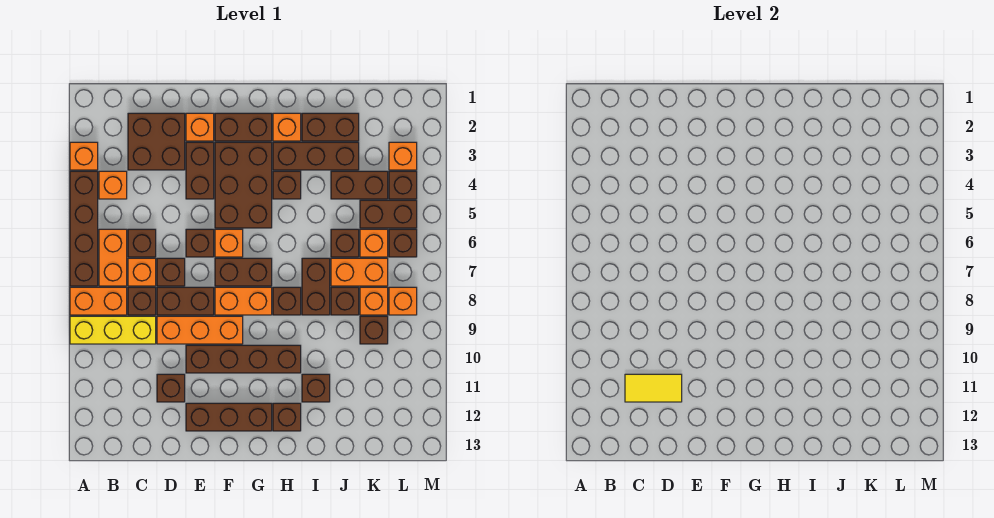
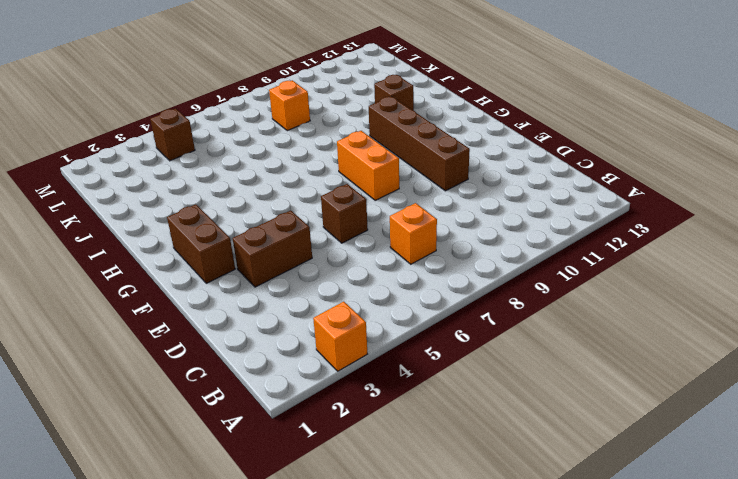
none -> brown 1x4 brick [70,171,98,286]
none -> orange 1x2 brick [70,287,127,315]
none -> yellow 1x3 brick [70,316,156,344]
none -> orange 1x1 brick [99,171,127,199]

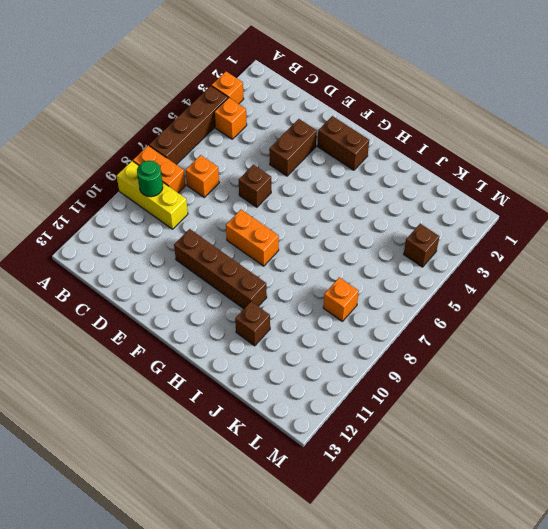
green 1x1 round brick [137,161,163,197] -> none
none -> orange 1x2 brick [99,229,127,286]
none -> brown 2x2 brick [128,113,185,170]
none -> brown 1x1 brick [128,229,156,257]
none -> brown 1x1 brick [128,287,156,315]

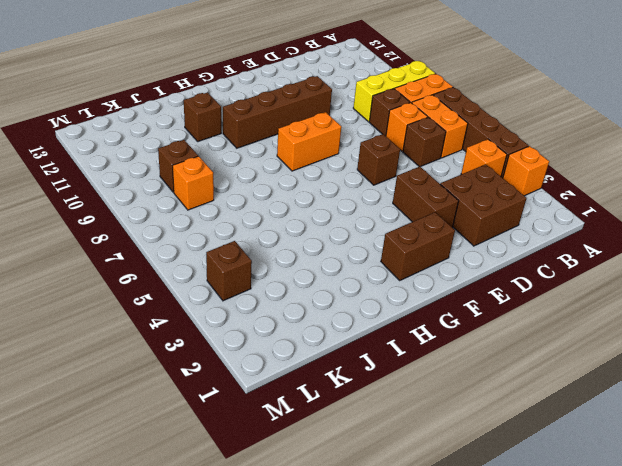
none -> brown 1x1 brick [157,258,185,286]
none -> brown 1x2 brick [157,287,214,315]
none -> orange 1x3 brick [157,316,243,344]
none -> brown 1x1 brick [157,374,185,402]

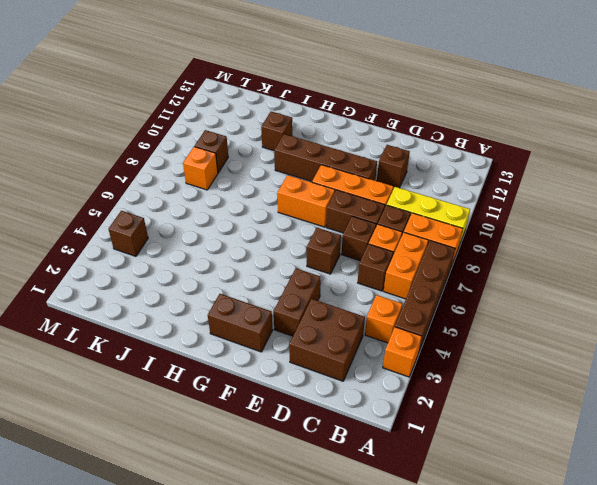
none -> orange 1x1 brick [186,113,214,141]
none -> brown 1x3 brick [186,403,272,431]
none -> brown 2x3 brick [215,142,272,228]
none -> orange 1x1 brick [215,229,243,257]

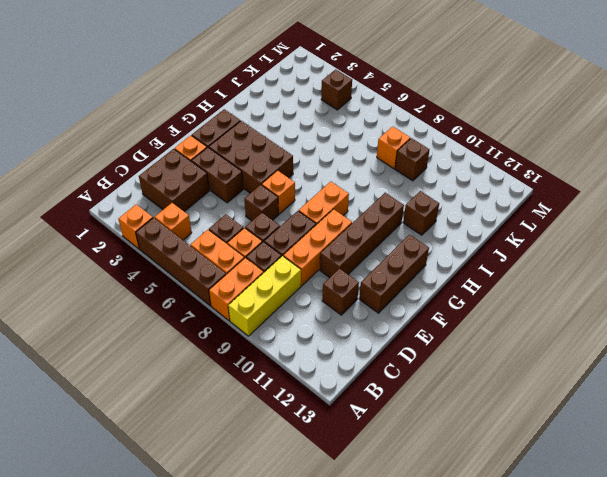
none -> brown 1x2 brick [215,258,272,286]
none -> orange 1x1 brick [273,113,301,141]
none -> brown 1x3 brick [273,142,359,170]
none -> brown 1x1 brick [273,171,301,199]

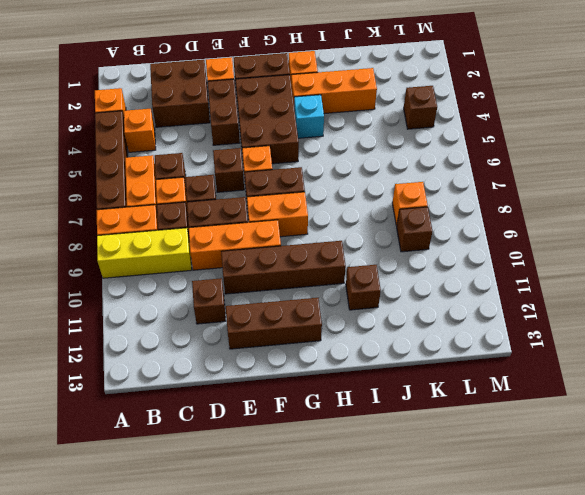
orange 1x3 brick [291,68,377,114] -> brown 1x3 brick [273,142,359,170]
cyan 1x1 brick [294,95,324,138] -> brown 1x1 brick [273,171,301,199]
none -> brown 1x1 brick [273,287,301,315]
none -> brown 1x1 brick [273,403,301,431]
none -> brown 1x2 brick [302,113,359,141]
none -> brown 1x2 brick [302,258,330,315]

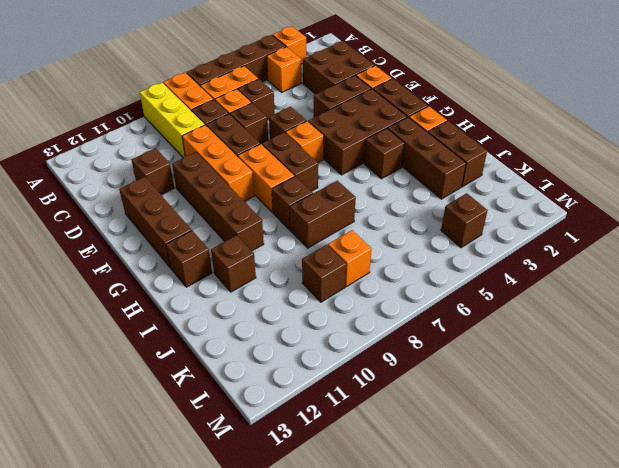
none -> brown 1x2 brick [331,171,388,199]
none -> brown 1x1 brick [331,229,359,257]
none -> orange 1x2 brick [331,258,388,286]
none -> brown 1x1 brick [331,287,359,315]

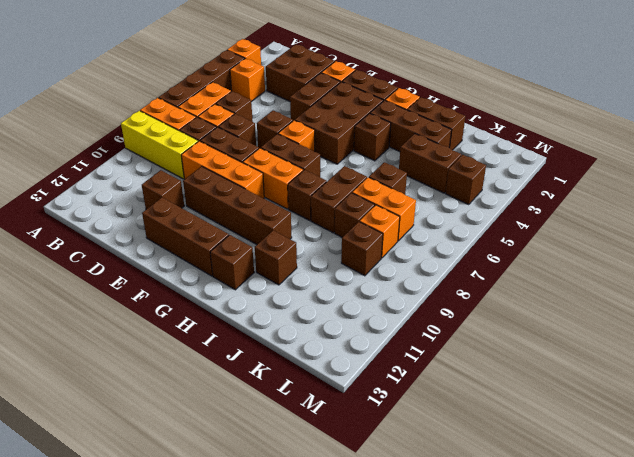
none -> brown 1x2 brick [360,200,417,228]
none -> orange 1x1 brick [360,229,388,257]
none -> orange 1x1 brick [389,142,417,170]
none -> brown 1x1 brick [389,229,417,257]

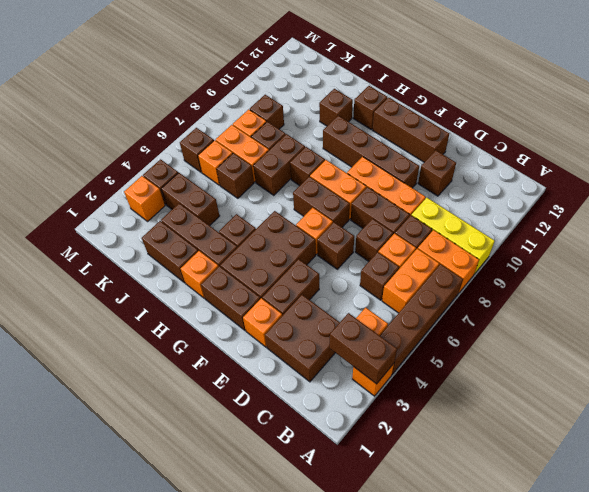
brown 1x2 brick [330,313,397,384] -> brown 1x2 brick moved to [360,200,417,228]
none -> orange 1x1 brick [389,287,417,315]
none -> yellow 1x2 tile [625,374,682,402]

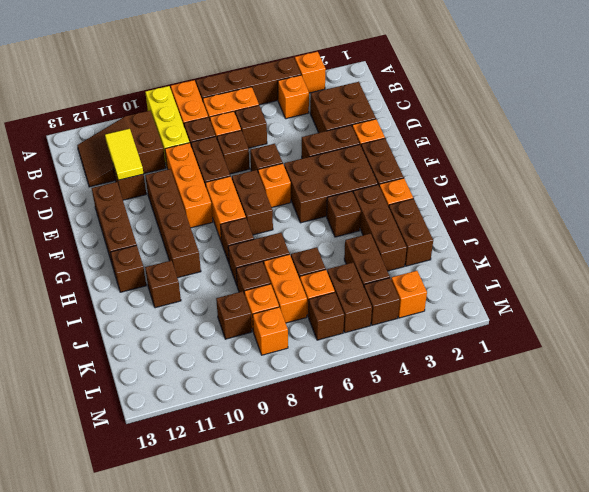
brown 2x3 slope [77,111,166,187] -> none

